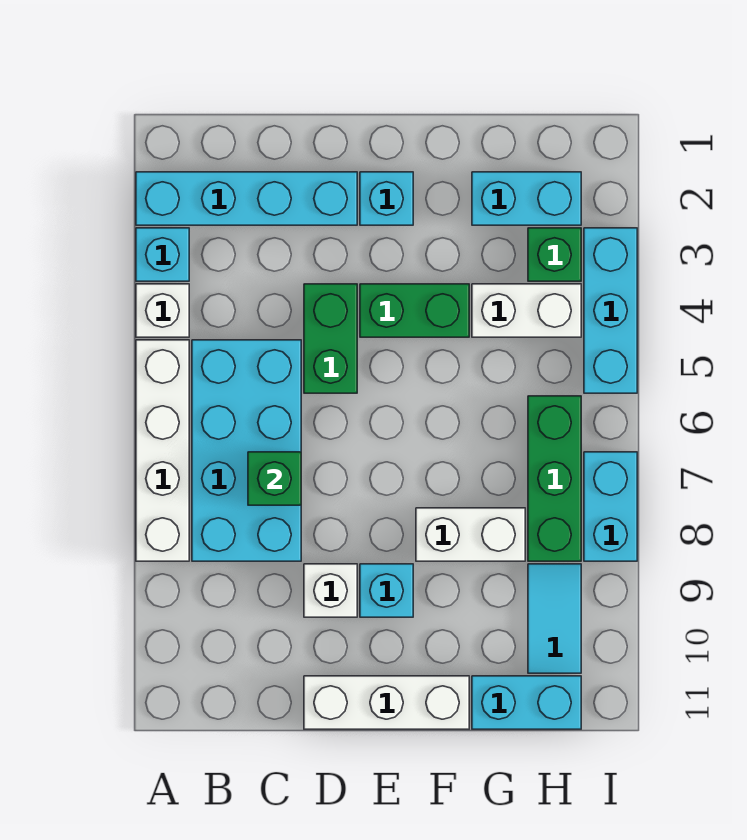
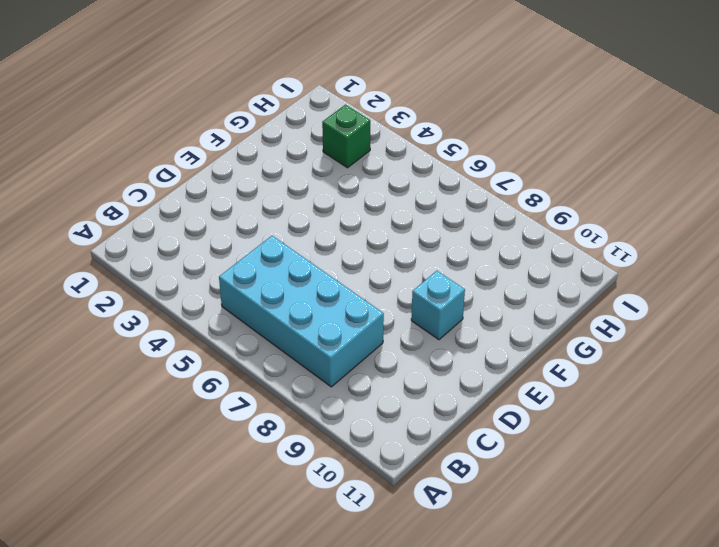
none -> cyan 1x4 brick [136,172,357,225]
none -> cyan 1x1 brick [136,228,189,281]
none -> white 1x1 brick [136,284,189,337]

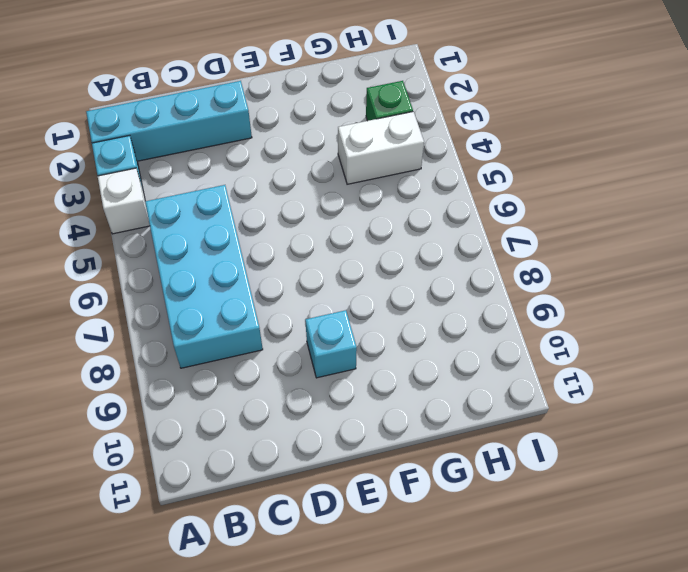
none -> white 1x4 brick [136,340,189,561]
none -> green 1x2 brick [304,284,357,393]
none -> white 1x1 brick [304,564,357,617]

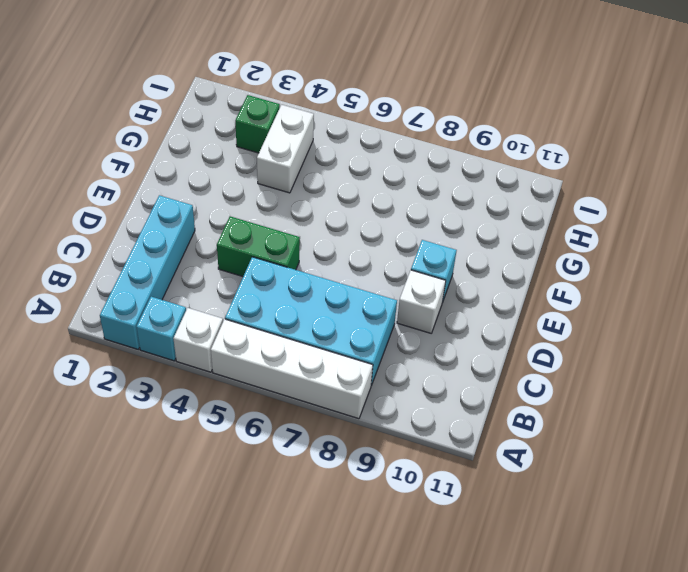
none -> white 1x3 brick [304,676,469,729]
none -> cyan 1x1 brick [360,172,413,225]
none -> green 1x2 brick [360,284,469,337]

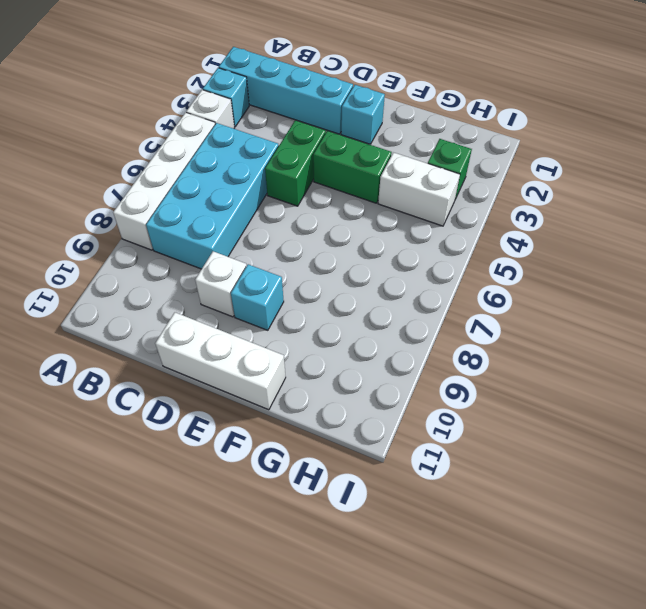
none -> white 1x2 brick [416,508,525,561]
none -> cyan 1x2 brick [472,172,581,225]
none -> cyan 1x2 brick [472,676,581,729]

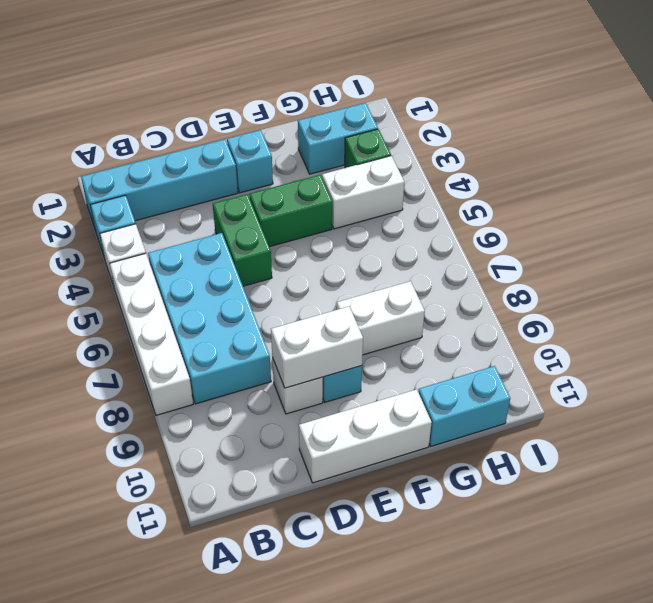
white 1x2 brick [271,306,363,388] -> none
none -> green 1x3 brick [528,396,581,561]
none -> cyan 1x2 tile [528,564,581,673]
none -> cyan 1x3 brick [584,228,637,393]

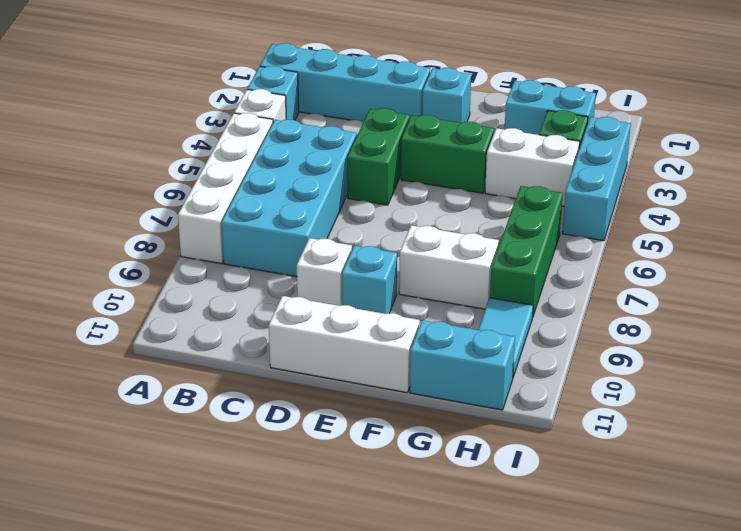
none -> cyan 1x2 brick [584,452,637,561]
none -> green 1x1 brick [248,452,301,505]

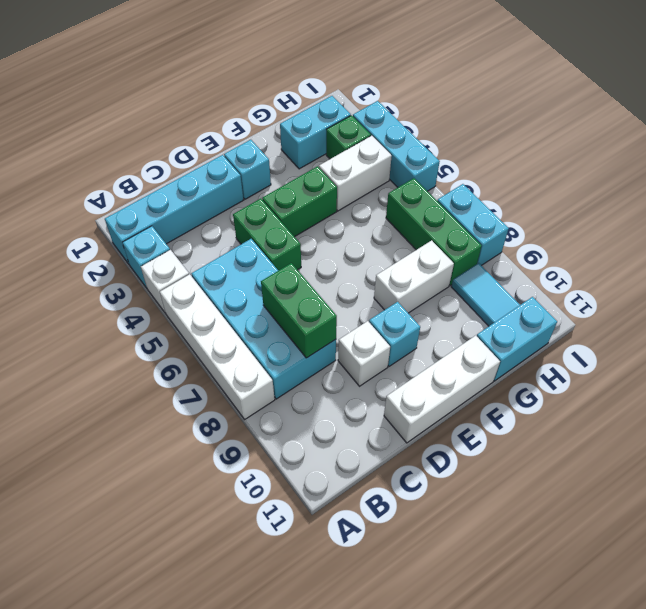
green 1x2 brick [261,263,337,358] -> green 1x1 brick [248,452,301,505]

